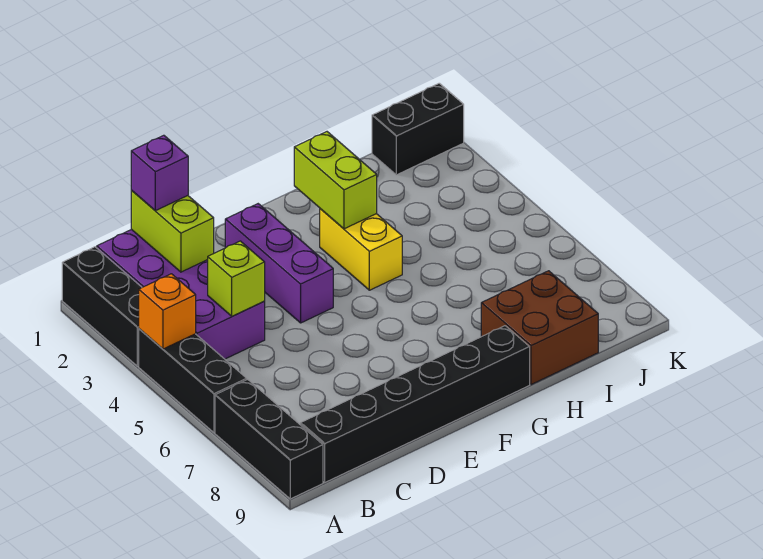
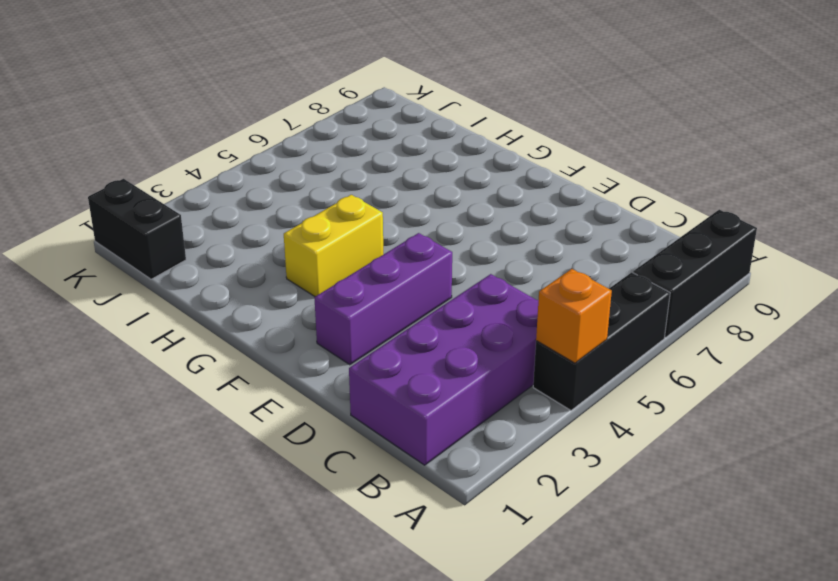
none -> black 1x3 brick [62,247,142,366]
none -> black 1x6 brick [300,326,530,482]
none -> brown 2x2 brick [481,271,598,385]

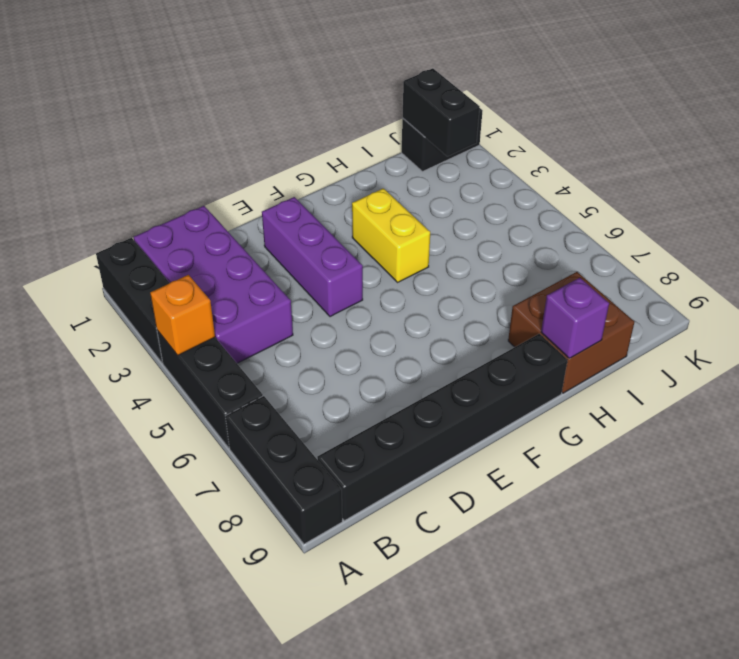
purple 1x1 brick [541,278,609,358] -> purple 1x1 brick moved to [131,135,188,211]
black 1x2 brick [402,68,480,156] -> none
none -> lime 1x2 brick [131,190,214,272]
none -> lime 1x1 brick [208,241,265,316]
none -> lime 1x2 brick [294,132,377,229]

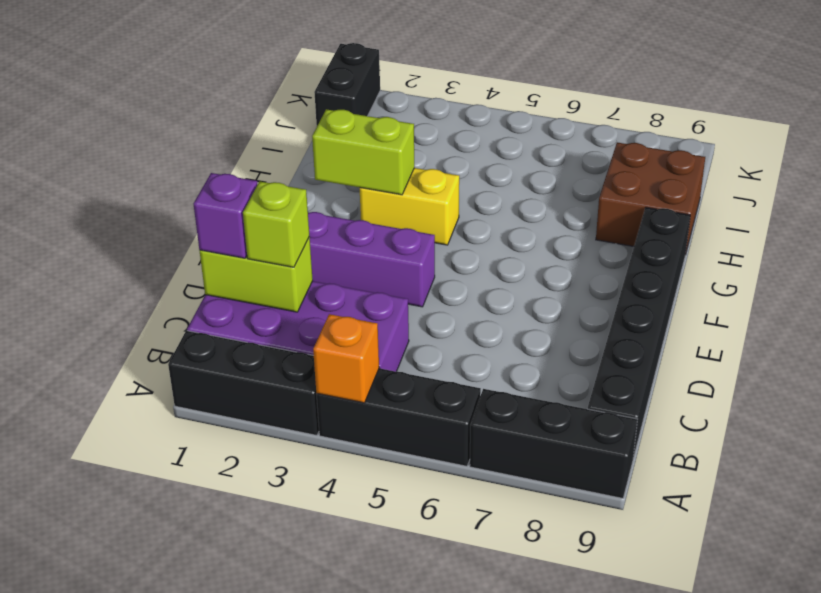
lime 1x1 brick [243,182,309,267] -> lime 1x1 brick moved to [208,241,265,316]

